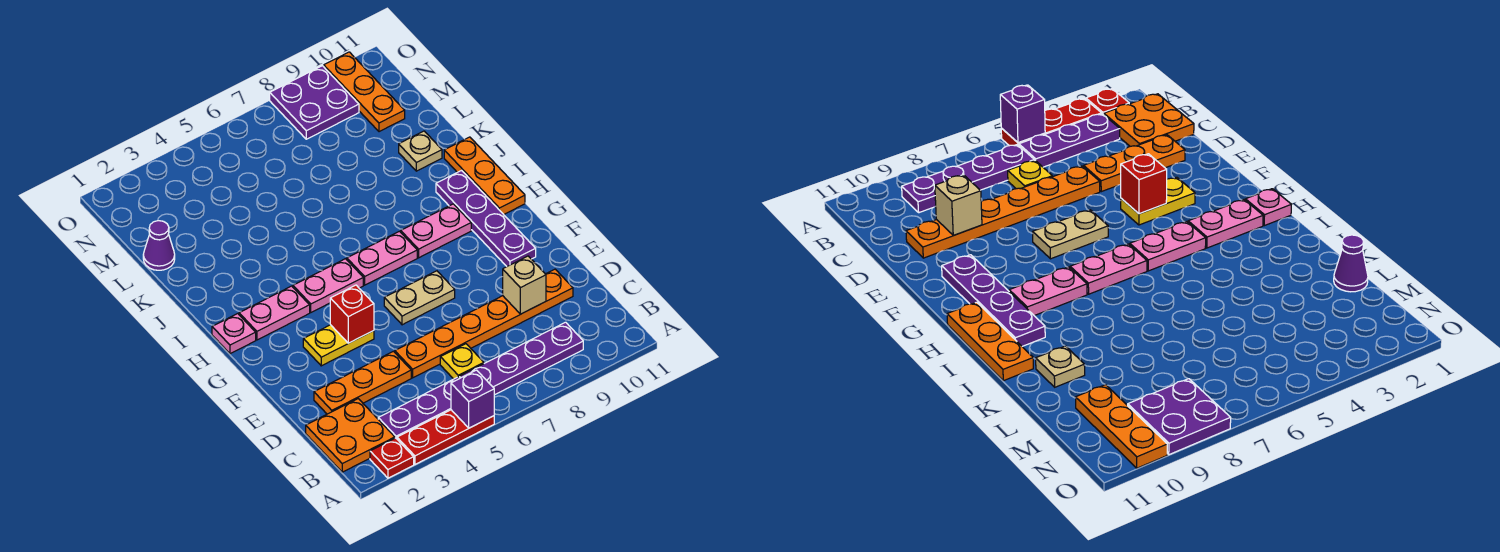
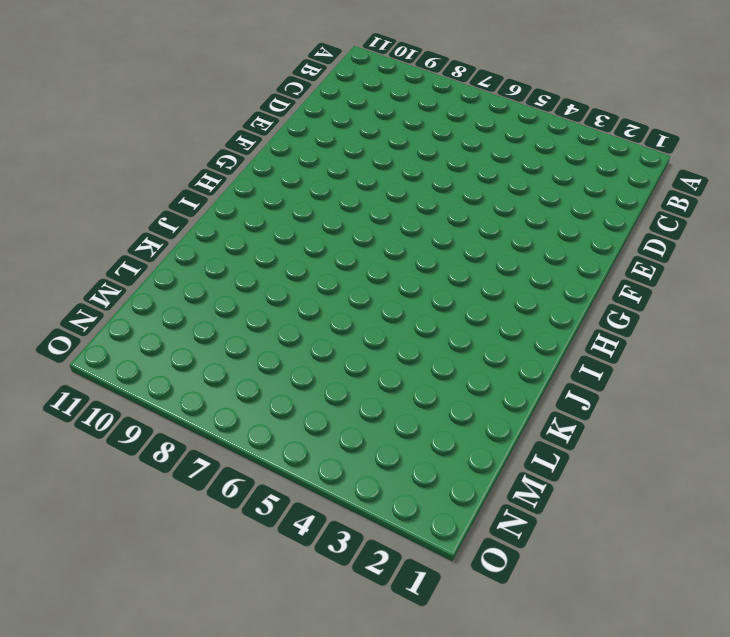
none -> red 1x1 plate [370,438,414,478]
none -> red 1x3 plate [397,410,494,464]
none -> orange 2x2 plate [306,399,395,472]

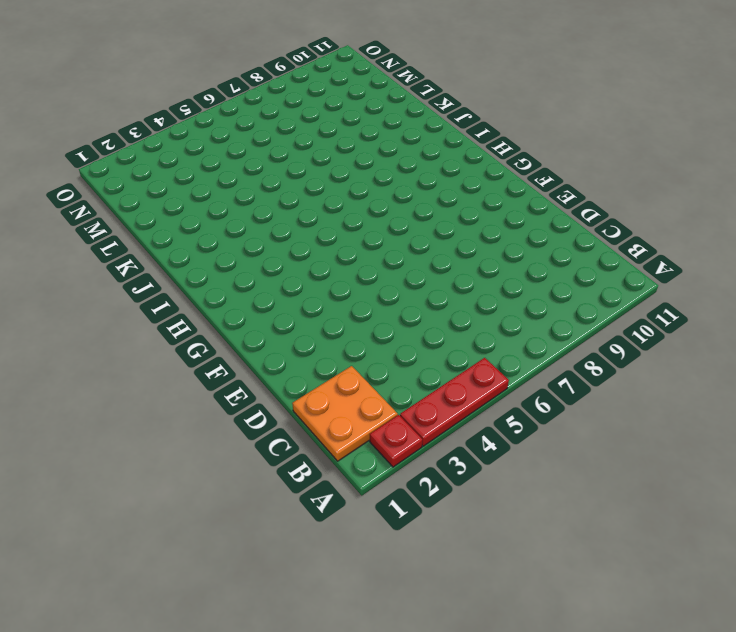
none -> purple 1x3 plate [378,377,459,439]
none -> purple 1x4 plate [459,322,583,395]
none -> yellow 1x1 plate [440,344,484,379]

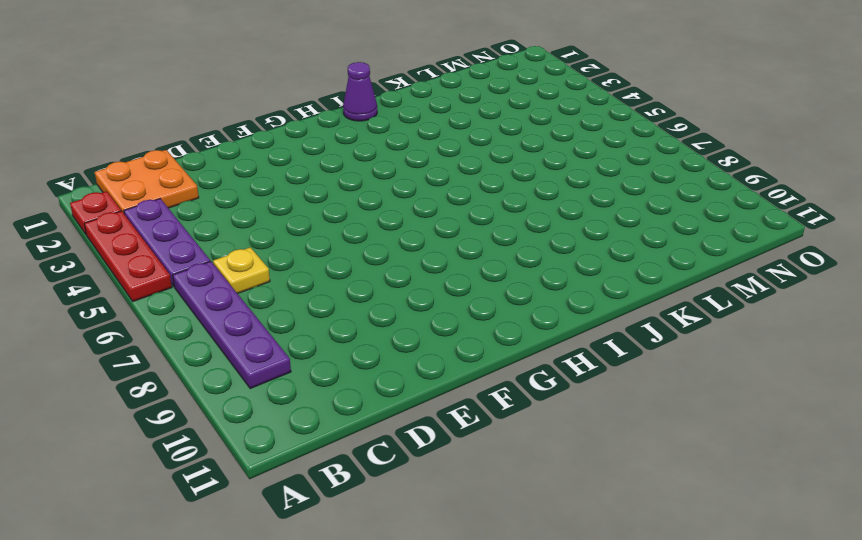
purple 1x1 cone [343,62,377,121] -> purple 1x1 cone moved to [143,221,175,270]
none -> orange 1x3 plate [314,351,411,414]
none -> orange 1x6 plate [395,269,573,378]
none -> yellow 1x2 plate [303,325,374,366]

